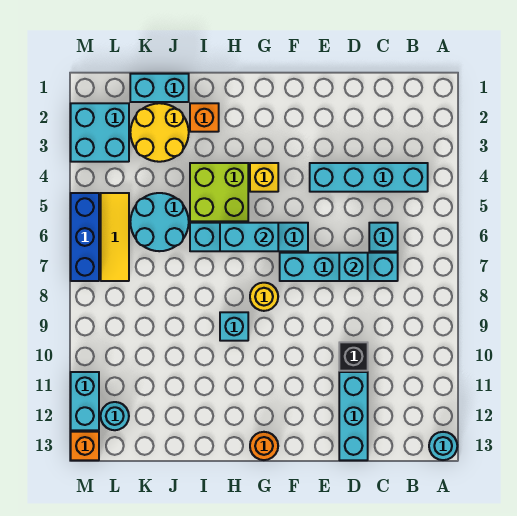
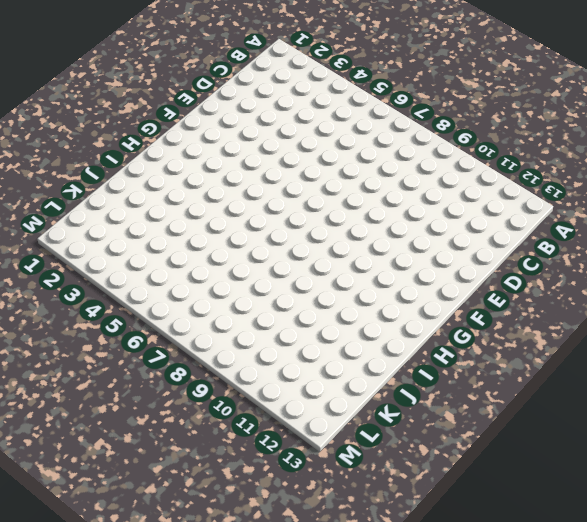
none -> cyan 1x1 round brick [429,432,457,460]
none -> cyan 1x4 brick [310,163,428,192]
none -> cyan 1x1 brick [369,223,398,251]

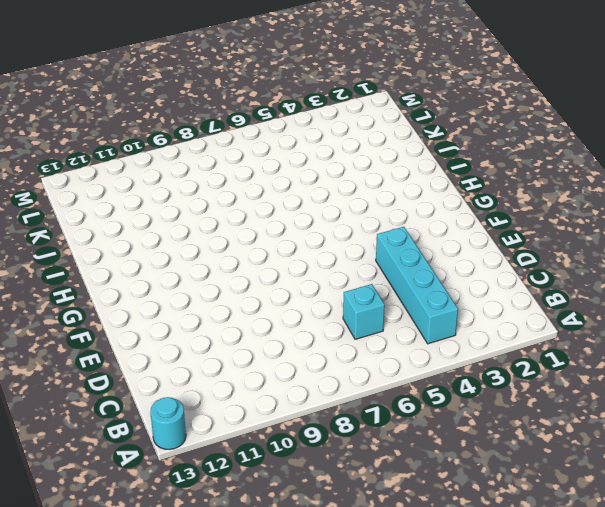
none -> cyan 1x4 brick [280,253,398,281]
none -> black 1x1 brick [339,342,368,371]
none -> cyan 1x3 brick [339,372,368,460]

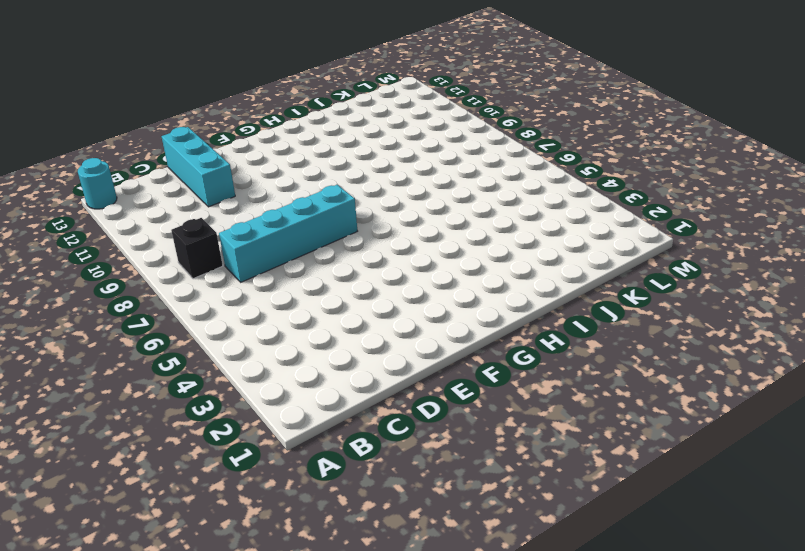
black 1x1 brick [171,218,223,279] -> black 1x1 brick moved to [339,342,368,371]
none -> cyan 1x4 brick [310,163,428,192]
none -> cyan 1x1 brick [369,223,398,251]
none -> cyan 1x4 brick [190,223,308,251]

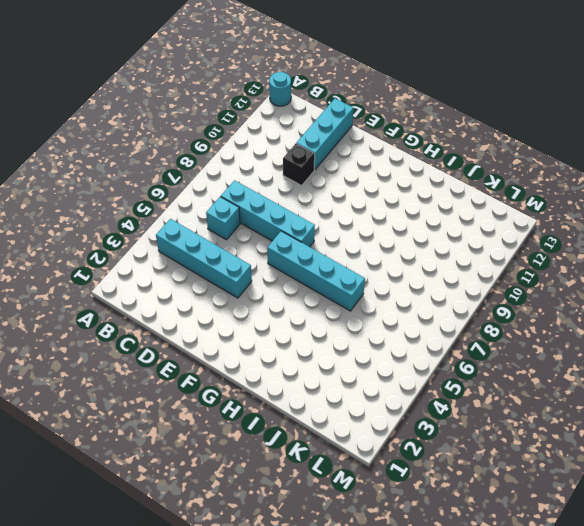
none -> yellow 1x1 brick [250,163,278,192]
none -> yellow 1x1 round brick [250,283,278,311]
none -> orange 1x1 round brick [250,432,278,460]

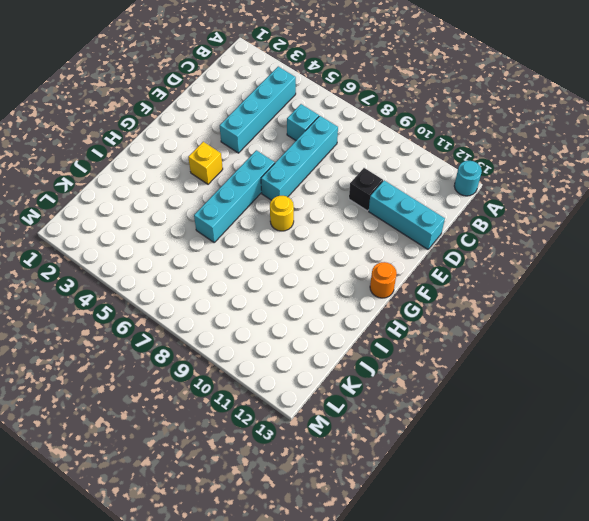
none -> lime 2x2 brick [190,163,248,221]
none -> cyan 1x1 brick [220,312,248,341]
none -> orange 1x1 brick [190,103,219,132]

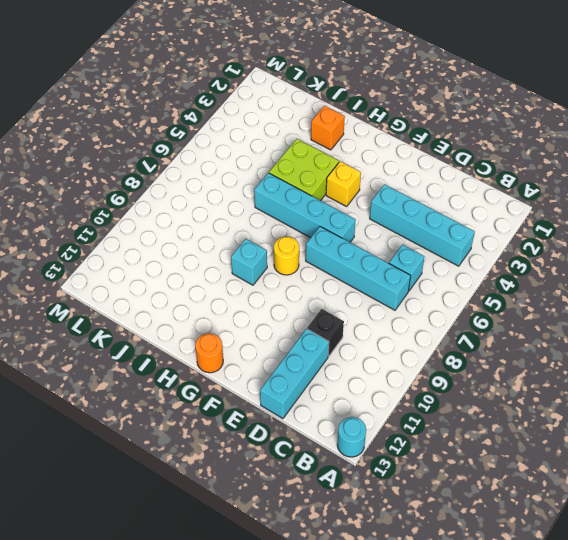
none -> cyan 1x2 brick [130,74,189,102]
none -> yellow 2x2 round brick [130,103,189,162]
none -> cyan 2x2 round brick [130,193,189,251]

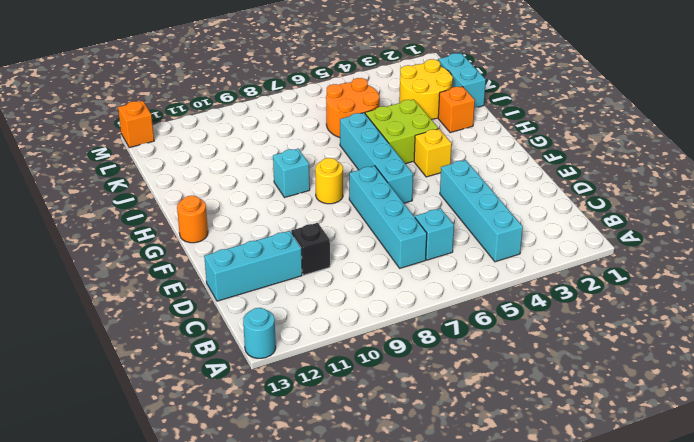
orange 2x2 round brick [326,78,380,138] -> cyan 2x2 round brick [130,193,189,251]
none -> cyan 2x2 brick [71,103,129,162]
none -> yellow 1x3 tile [101,193,129,281]
none -> cyan 1x1 round brick [101,402,129,430]

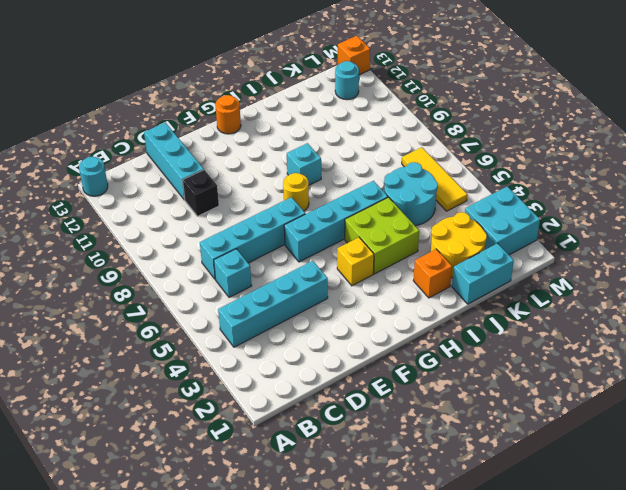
none -> blue 1x3 brick [71,193,99,281]
none -> cyan 1x2 brick [71,372,99,430]
none -> cyan 1x1 brick [339,253,368,281]

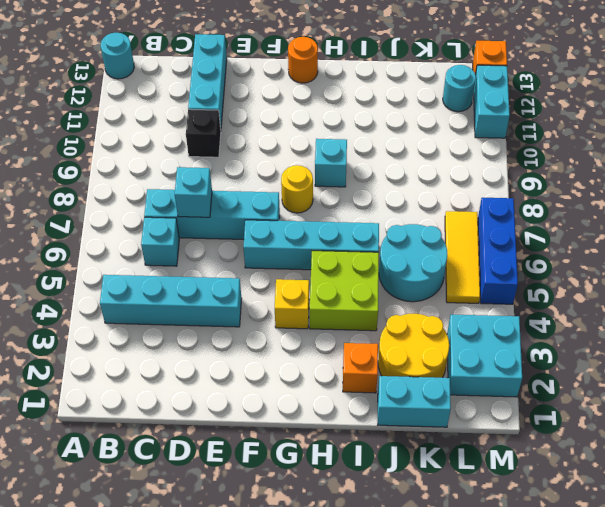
none -> cyan 1x2 brick [220,223,278,251]

